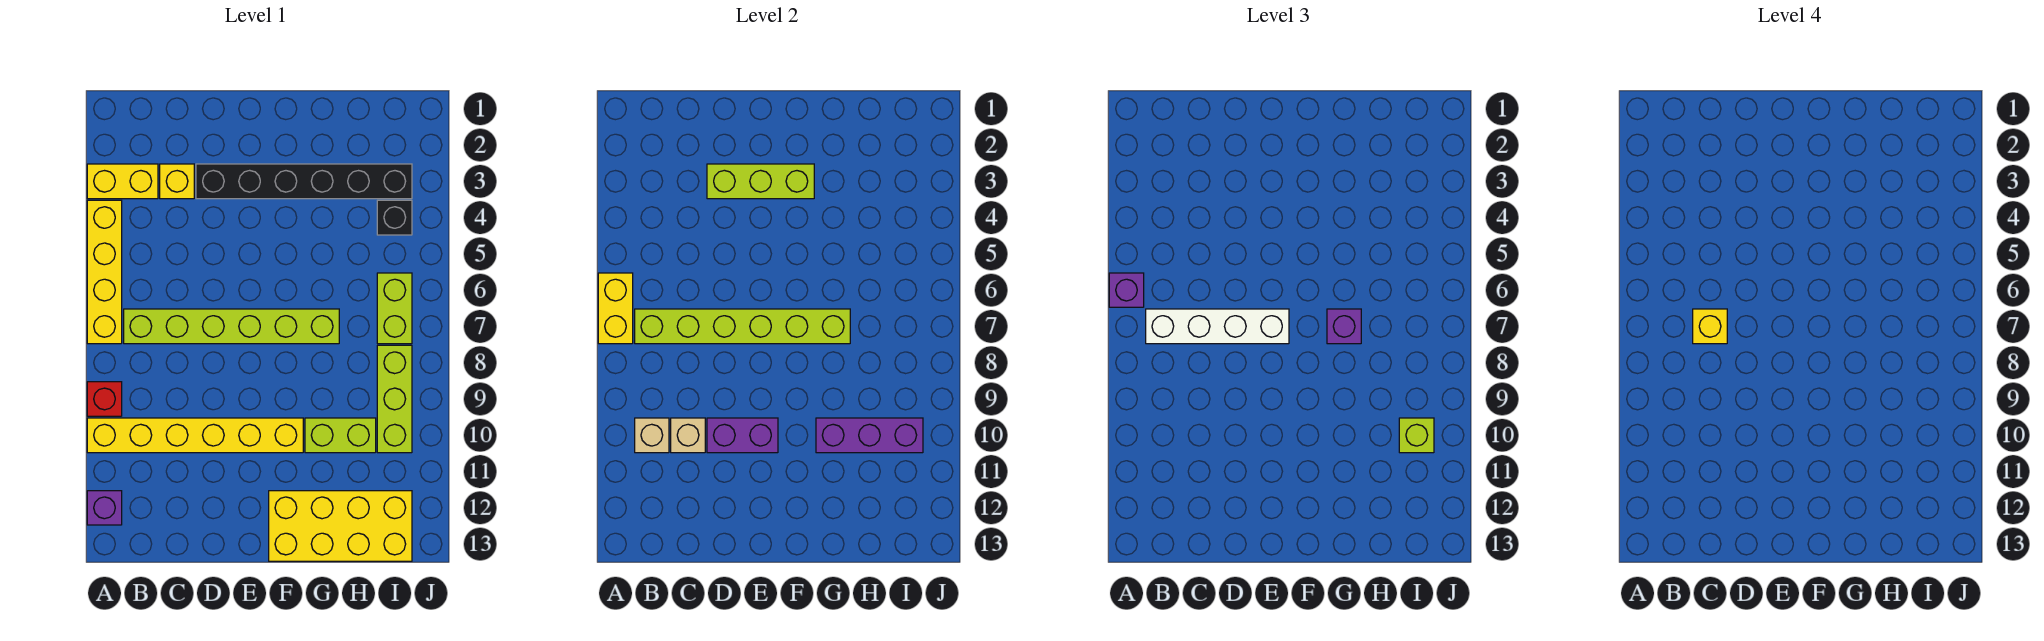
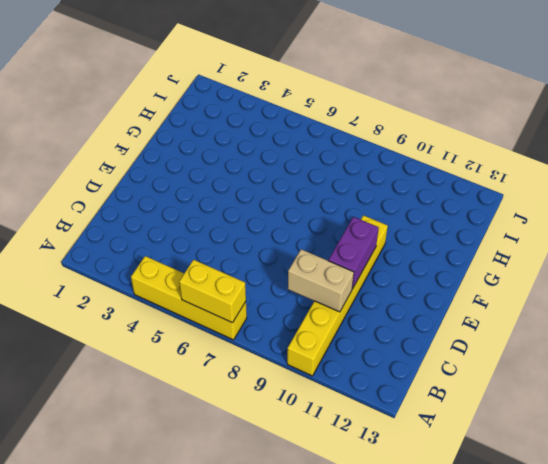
tan 1x2 brick [288,249,354,312] -> tan 1x1 brick [671,418,705,453]
none -> yellow 1x2 brick [87,164,158,199]
none -> red 1x1 brick [87,382,122,416]
none -> purple 1x1 brick [87,491,122,525]

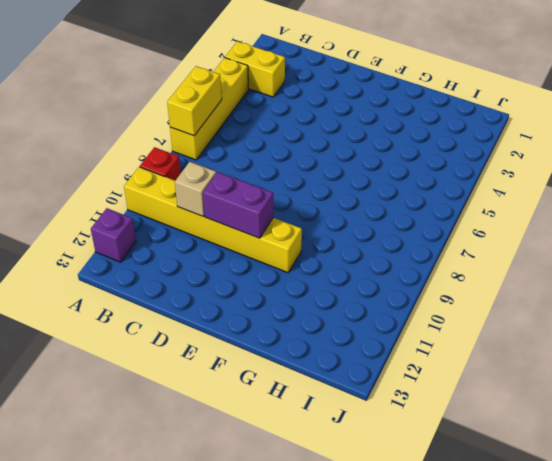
none -> lime 1x6 brick [124,309,339,344]
none -> yellow 1x1 brick [160,164,194,199]
none -> black 1x6 brick [196,164,412,199]

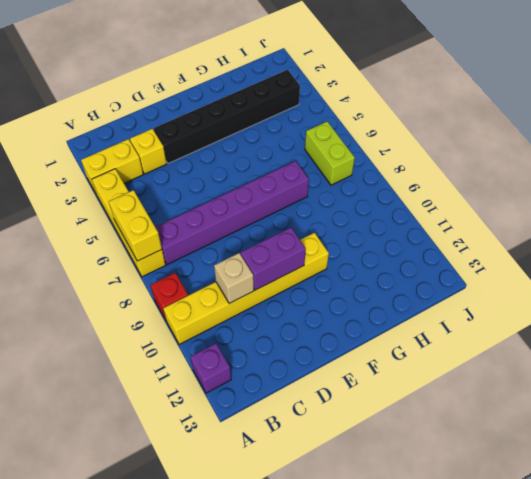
purple 1x6 brick [155,161,309,265] -> lime 1x6 brick [124,309,339,344]
none -> yellow 2x4 brick [269,491,412,561]
none -> lime 1x2 brick [305,418,376,453]
none -> black 1x1 brick [377,200,412,235]

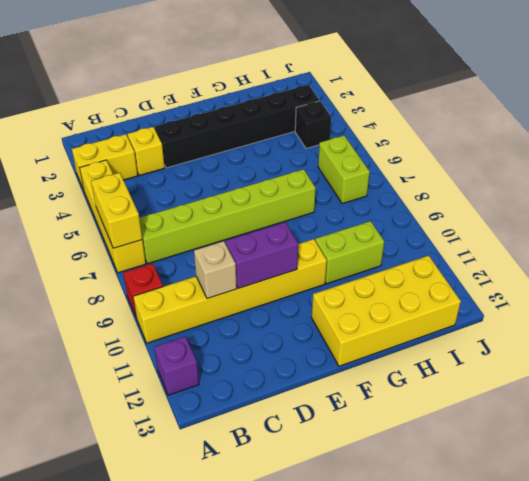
none -> lime 1x3 brick [377,345,412,453]
none -> lime 1x6 brick [635,309,850,344]
none -> tan 1x1 brick [635,418,669,453]

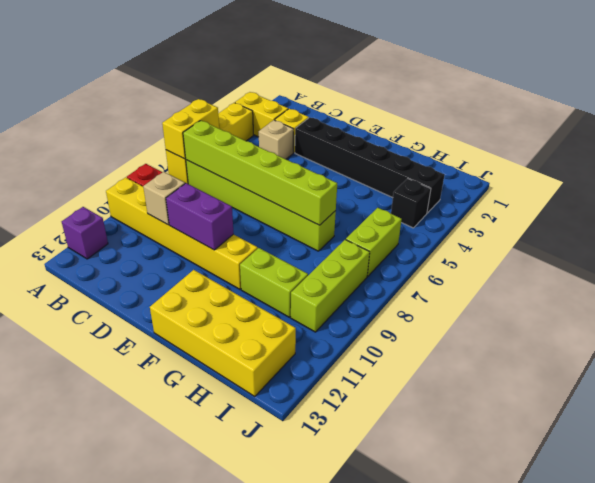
tan 1x1 brick [259,120,293,159] -> tan 1x1 brick moved to [635,418,669,453]
none -> lime 1x3 brick [707,164,814,199]
none -> purple 1x3 brick [816,418,923,453]
none -> purple 1x1 brick [1109,273,1144,307]

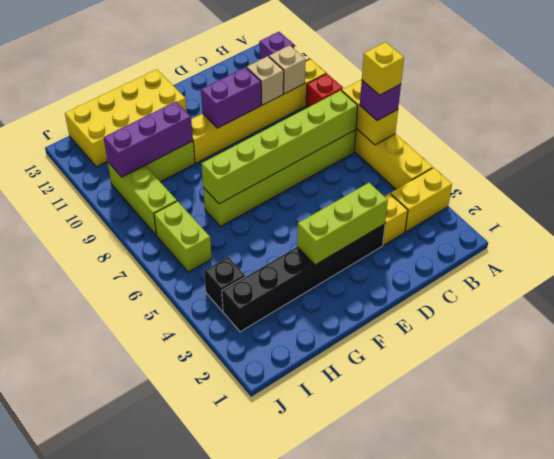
yellow 1x1 brick [362,42,404,95] -> yellow 1x1 brick moved to [1693,309,1727,344]
none -> white 1x4 brick [1146,309,1289,344]
none -> purple 1x1 brick [1327,309,1361,344]
none -> lime 1x1 brick [1399,418,1434,453]

